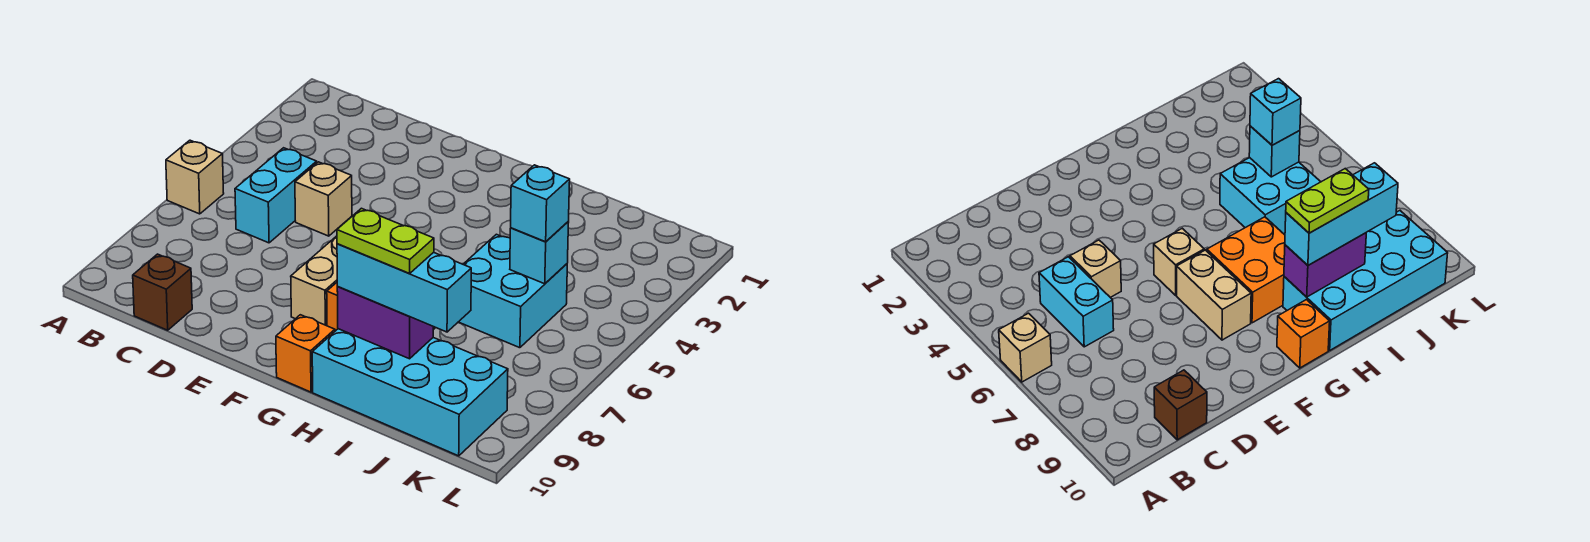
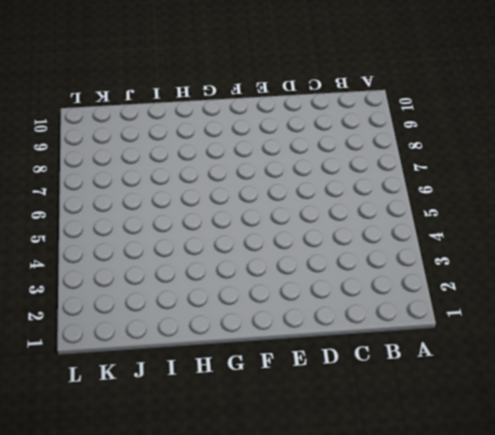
none -> tan 1x1 brick [166,140,224,214]
none -> cyan 1x2 brick [235,148,317,243]
none -> brown 1x1 brick [133,254,192,330]

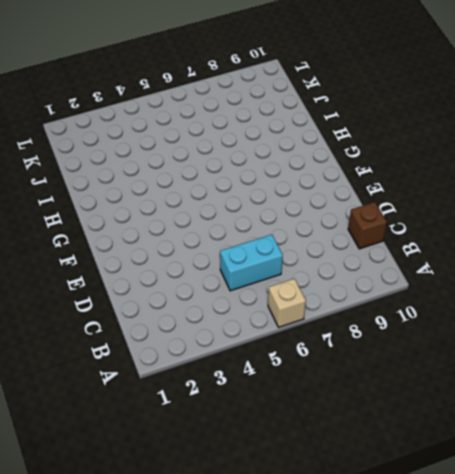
none -> tan 1x1 brick [295,162,352,236]
none -> tan 1x1 brick [1154,228,1204,295]
none -> tan 1x2 brick [291,236,337,326]

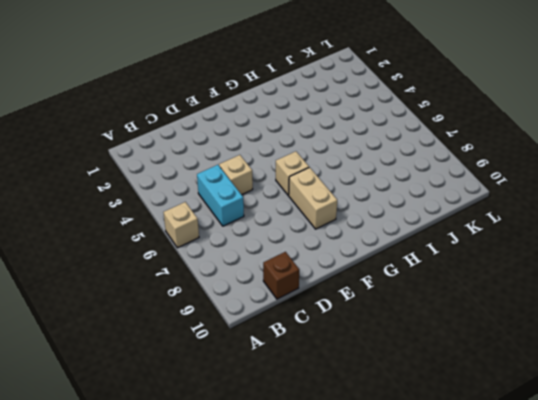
none -> orange 2x2 brick [1207,217,1285,323]
none -> orange 1x1 brick [276,315,335,392]
none -> cyan 2x4 brick [312,329,508,456]

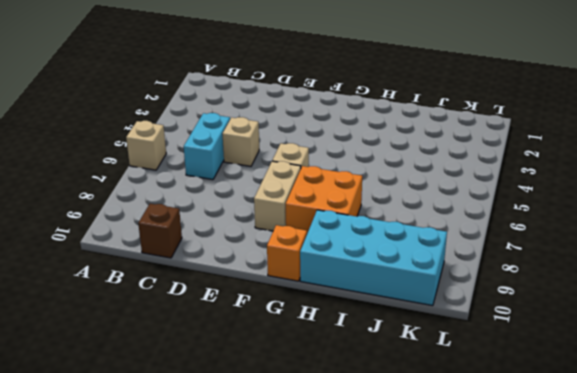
none -> cyan 2x2 brick [459,234,567,348]
none -> purple 1x2 brick [337,287,433,359]
none -> cyan 1x1 brick [510,222,569,284]

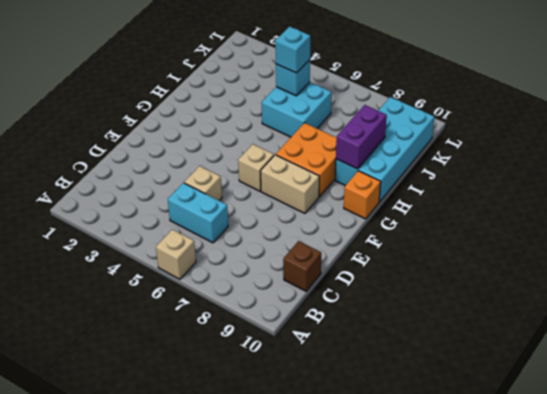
none -> cyan 1x3 brick [337,244,471,332]
none -> lime 1x2 plate [337,208,434,273]

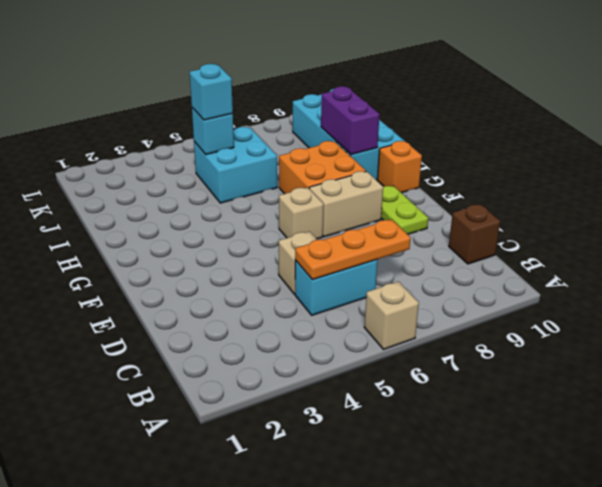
orange 1x3 plate [295,219,411,280] -> none
lime 1x2 plate [381,186,428,234] -> lime 1x2 plate moved to [337,208,434,273]
none -> cyan 1x3 brick [337,244,471,332]

